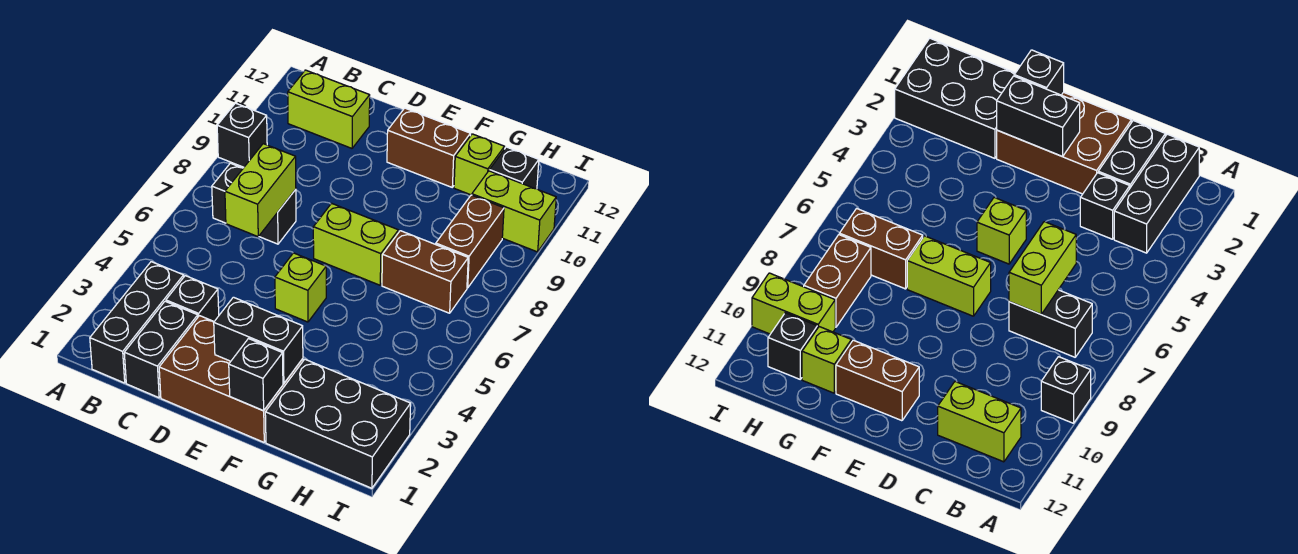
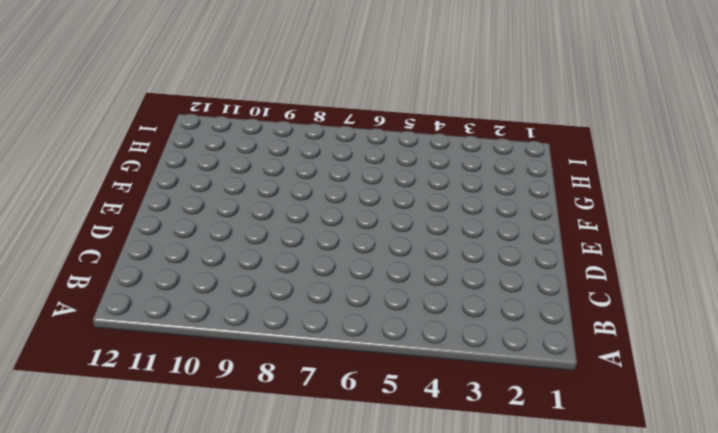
none -> black 1x1 brick [217,103,267,167]
none -> black 1x3 brick [90,262,184,383]
none -> black 1x2 brick [212,163,296,244]

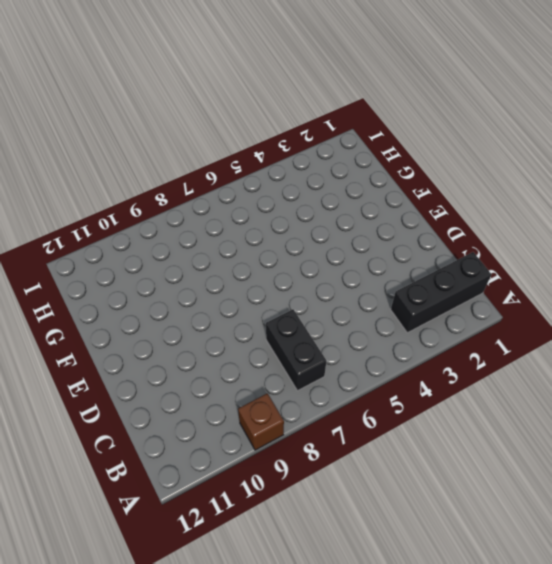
brown 1x1 brick [238,393,284,450] -> black 1x1 brick [217,103,267,167]
none -> lime 1x2 brick [288,70,370,148]
none -> black 1x2 brick [124,301,198,398]
none -> black 1x1 brick [166,276,219,321]

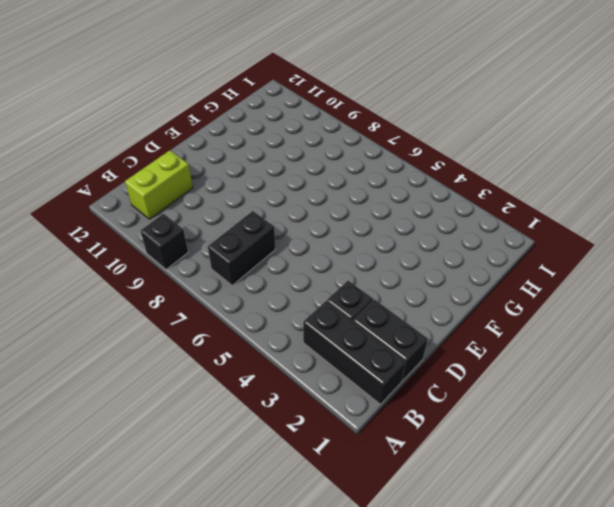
none -> brown 2x3 brick [159,316,303,442]
none -> lime 1x1 brick [275,253,326,322]
none -> lime 1x2 brick [313,203,399,285]

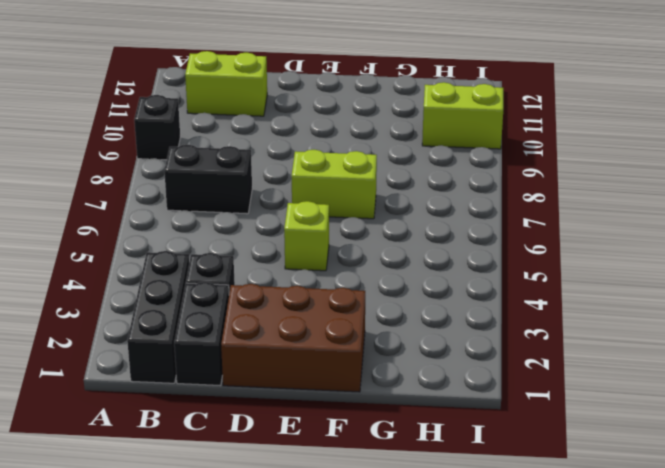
none -> brown 1x2 brick [387,108,470,187]
none -> black 2x3 brick [265,359,411,488]
none -> brown 1x2 brick [382,231,468,313]

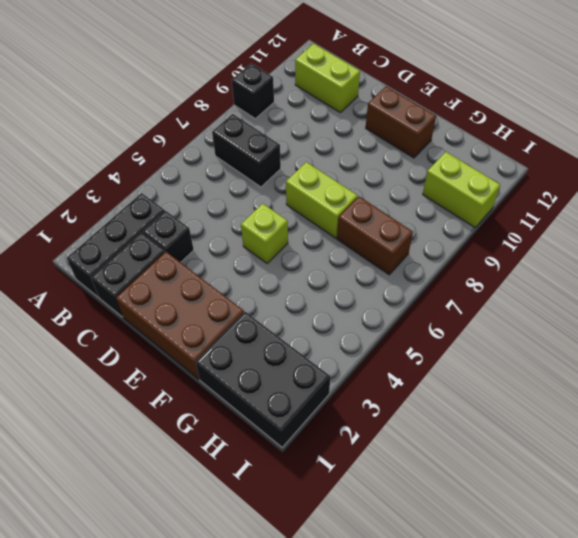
none -> lime 1x1 brick [454,134,504,195]
none -> brown 1x2 brick [436,195,504,288]
none -> black 1x1 brick [490,147,539,189]

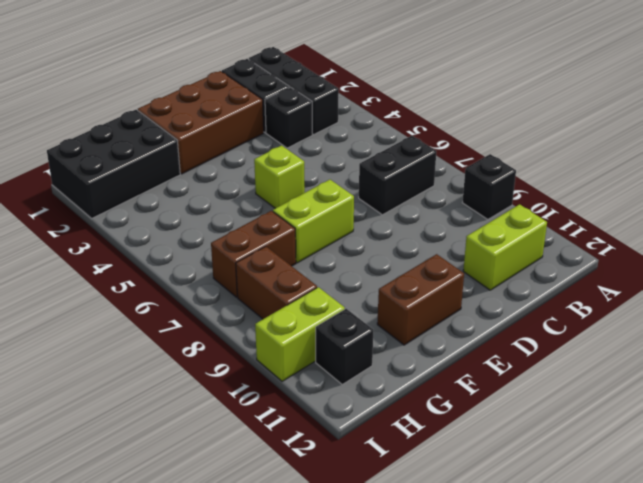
none -> lime 1x1 brick [454,134,504,195]
none -> lime 1x2 brick [225,144,296,237]
none -> black 1x2 brick [214,297,303,383]

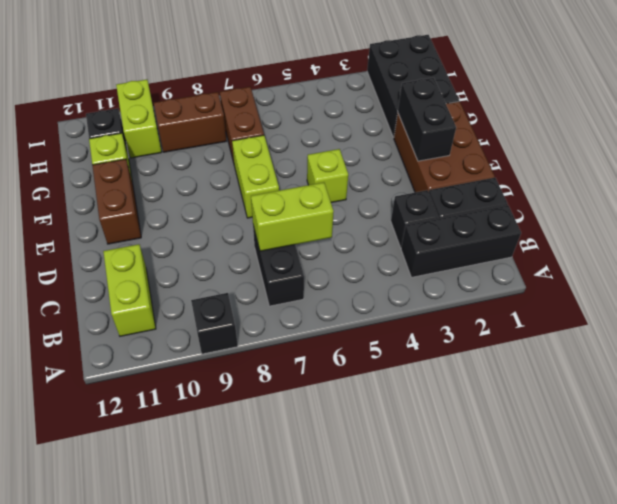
none -> black 1x1 brick [229,339,283,411]

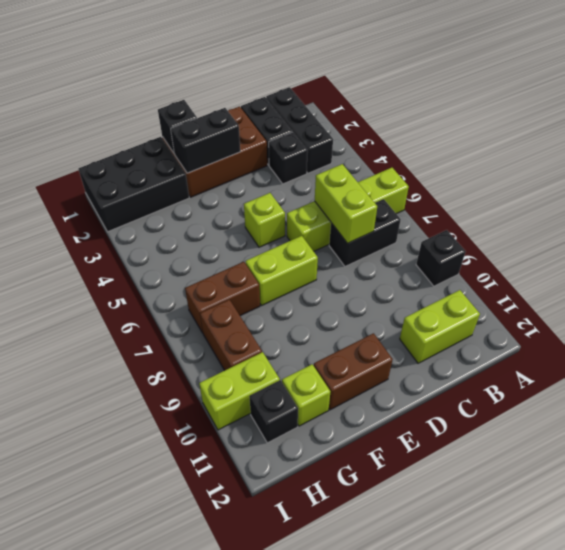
lime 1x4 brick [287,168,409,251] -> none

